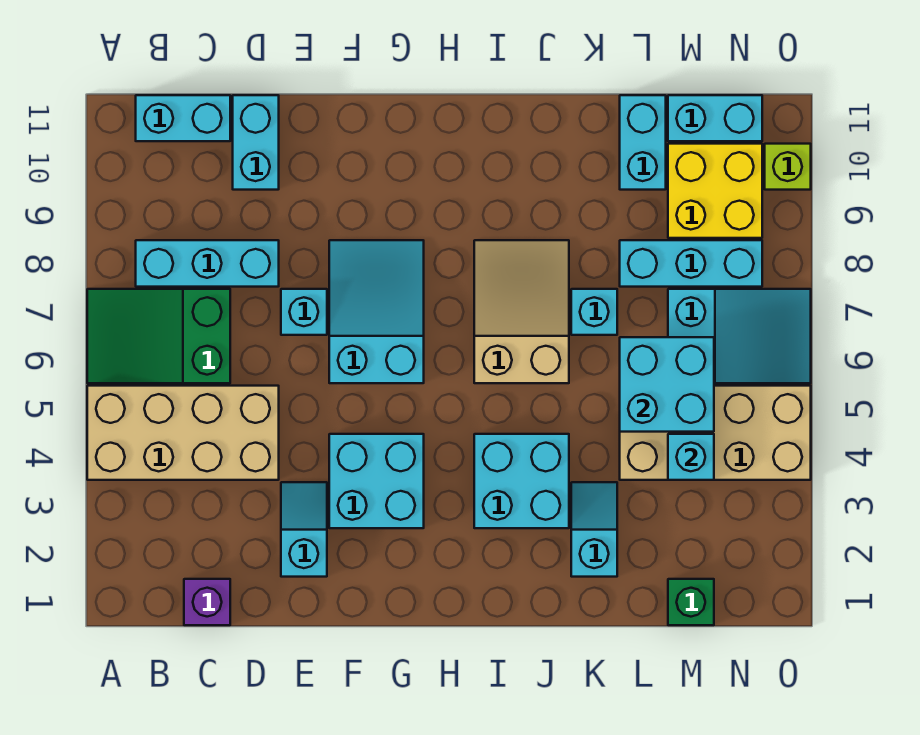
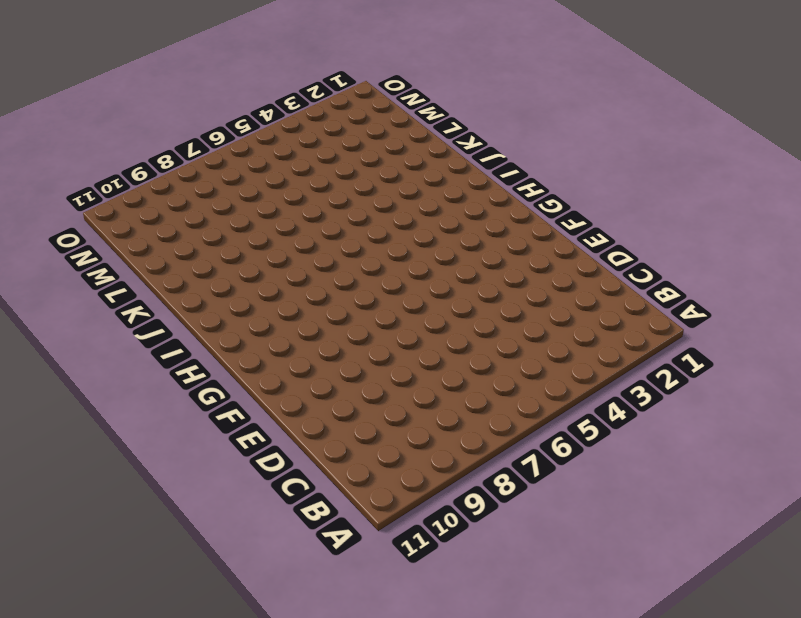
none -> tan 2x4 brick [87,386,279,480]
none -> green 2x3 slope [87,289,230,383]
none -> cyan 1x3 brick [136,240,279,287]

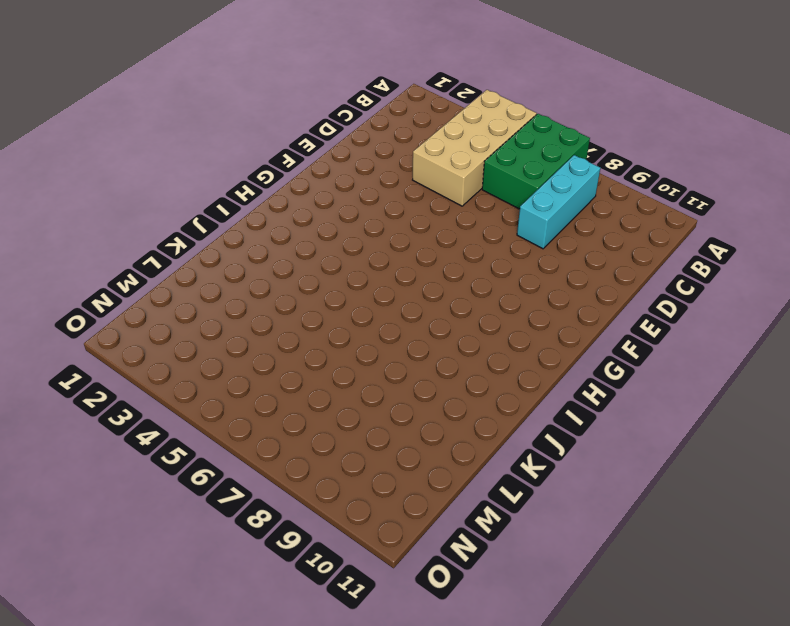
green 2x3 brick [482,114,590,209] -> green 2x3 slope [87,289,230,383]
none -> cyan 1x2 brick [136,95,230,141]
none -> purple 1x1 brick [184,579,230,625]
none -> cyan 1x2 brick [233,95,279,190]

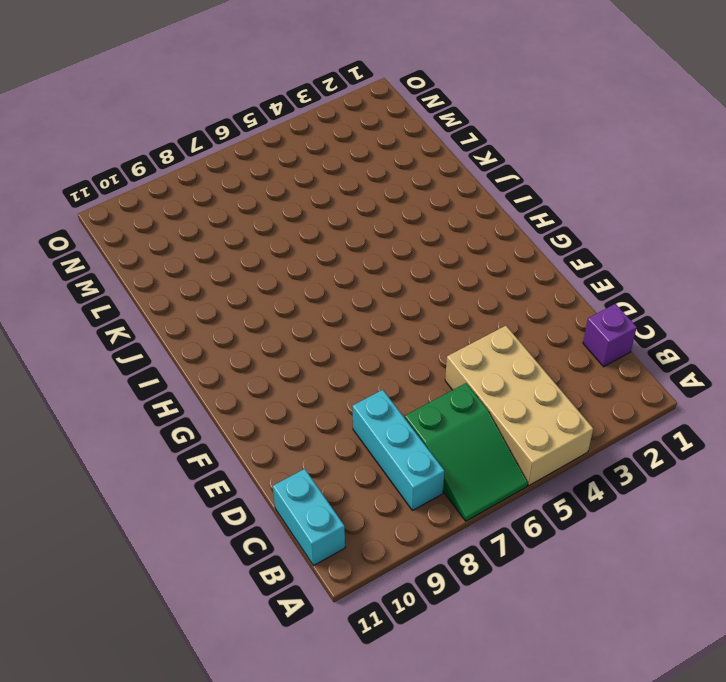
none -> cyan 1x2 brick [233,95,279,190]
none -> cyan 1x2 slope [281,482,327,577]
none -> cyan 1x1 brick [281,289,327,335]

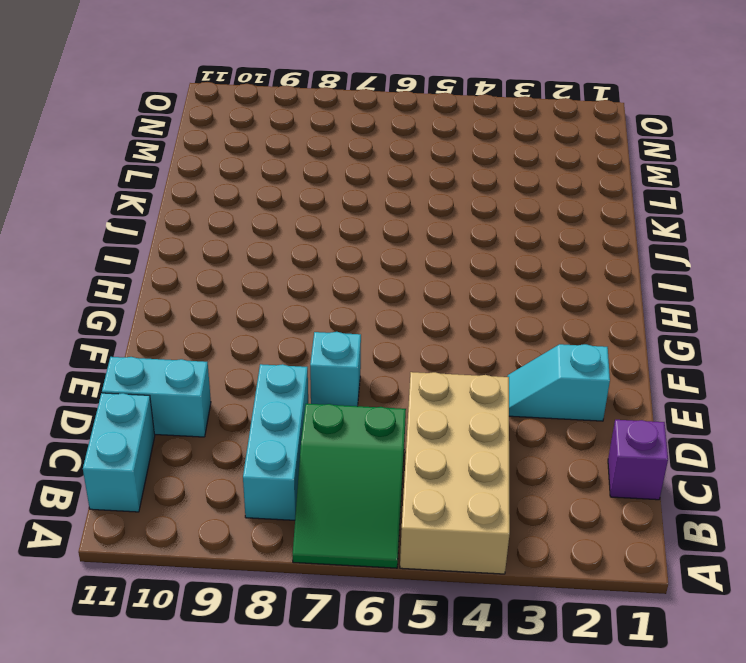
none -> cyan 2x2 brick [329,434,424,528]
none -> cyan 2x3 slope [329,240,424,383]
none -> cyan 2x2 brick [474,434,569,528]

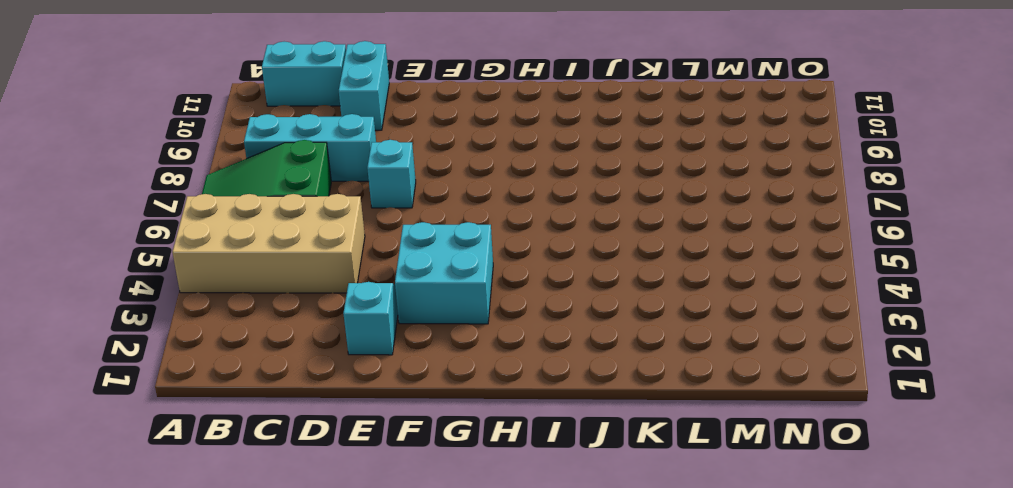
none -> purple 1x1 brick [184,579,230,625]
none -> cyan 2x3 slope [329,240,424,383]
none -> cyan 2x2 brick [474,434,569,528]

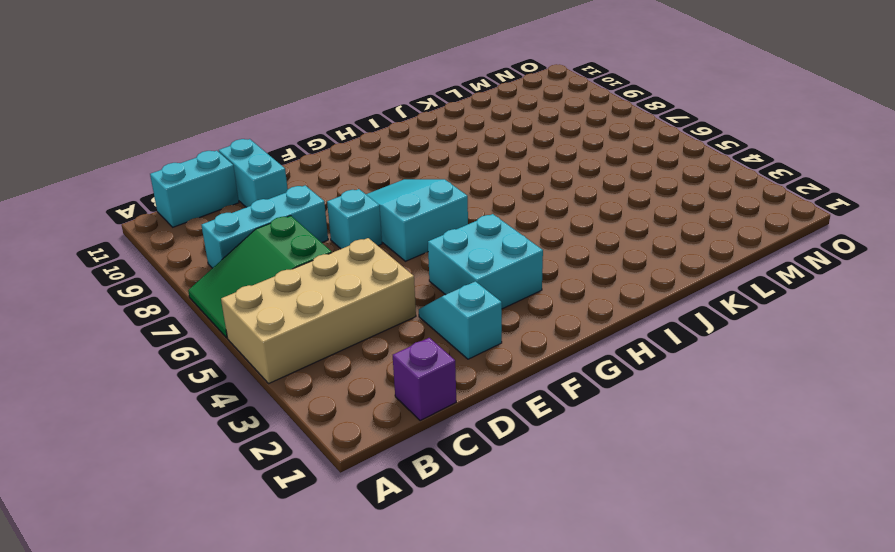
none -> cyan 2x2 brick [474,434,569,528]
none -> tan 2x3 slope [474,240,569,383]
none -> cyan 1x2 slope [571,482,617,577]

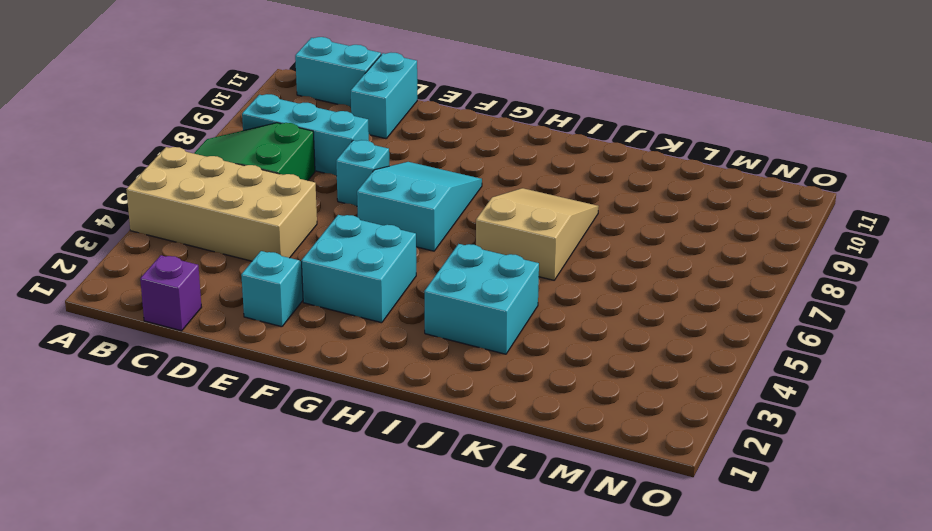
none -> cyan 1x2 slope [571,482,617,577]
none -> cyan 1x1 brick [571,289,617,335]
none -> tan 2x4 brick [620,386,811,480]

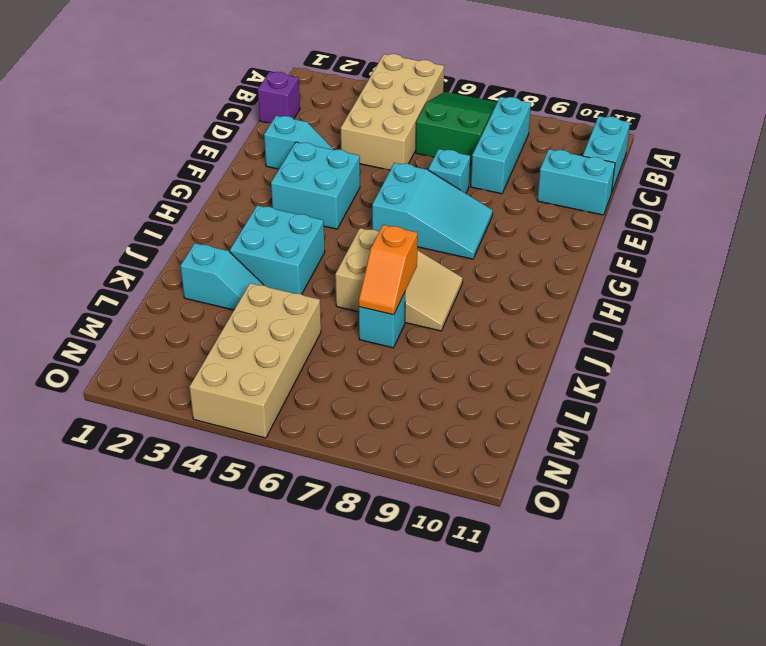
orange 1x2 slope [359,225,418,315] -> none
none -> cyan 1x3 brick [620,240,762,287]
none -> cyan 1x2 brick [620,95,666,190]
none -> green 1x1 brick [668,579,714,625]

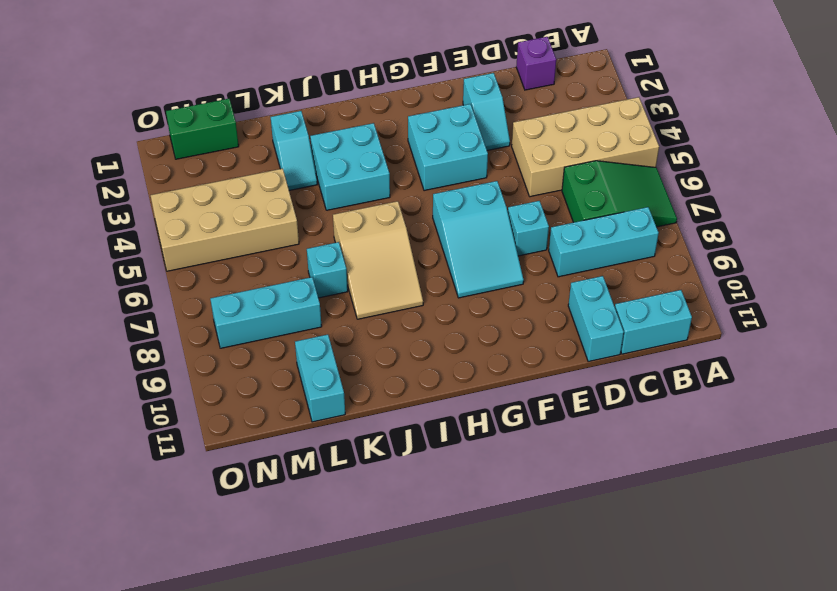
green 1x2 brick [166,99,239,159] -> green 1x1 brick [668,579,714,625]
none -> cyan 2x3 slope [668,289,811,383]
none -> yellow 2x2 brick [668,144,762,238]
none -> cyan 1x2 brick [668,95,762,141]

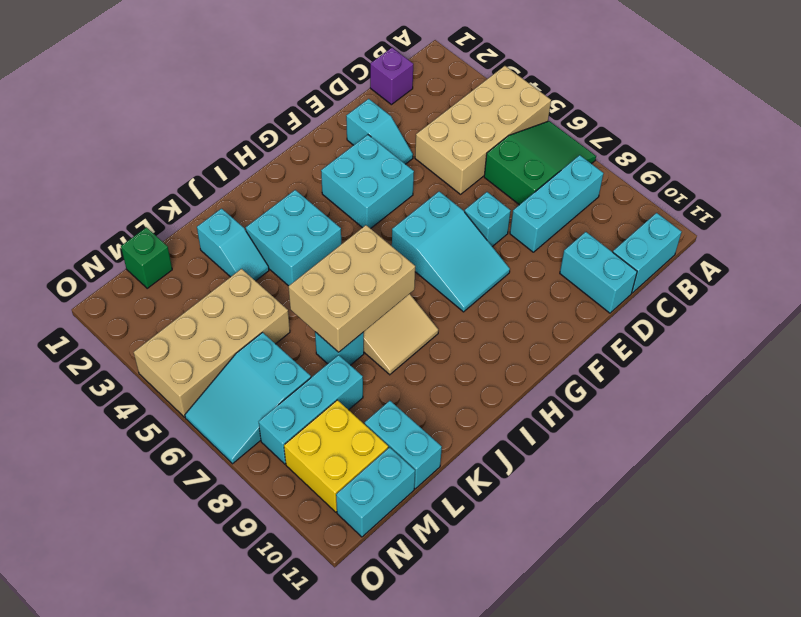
tan 2x3 brick [288,225,415,352] -> none
none -> lime 1x1 brick [765,144,811,190]
none -> cyan 2x2 brick [620,337,714,432]
none -> cyan 1x1 brick [668,434,714,480]

